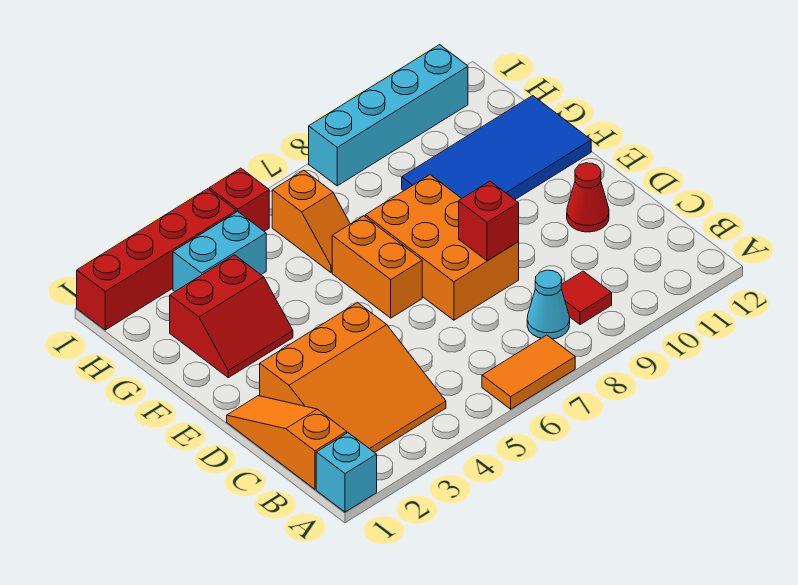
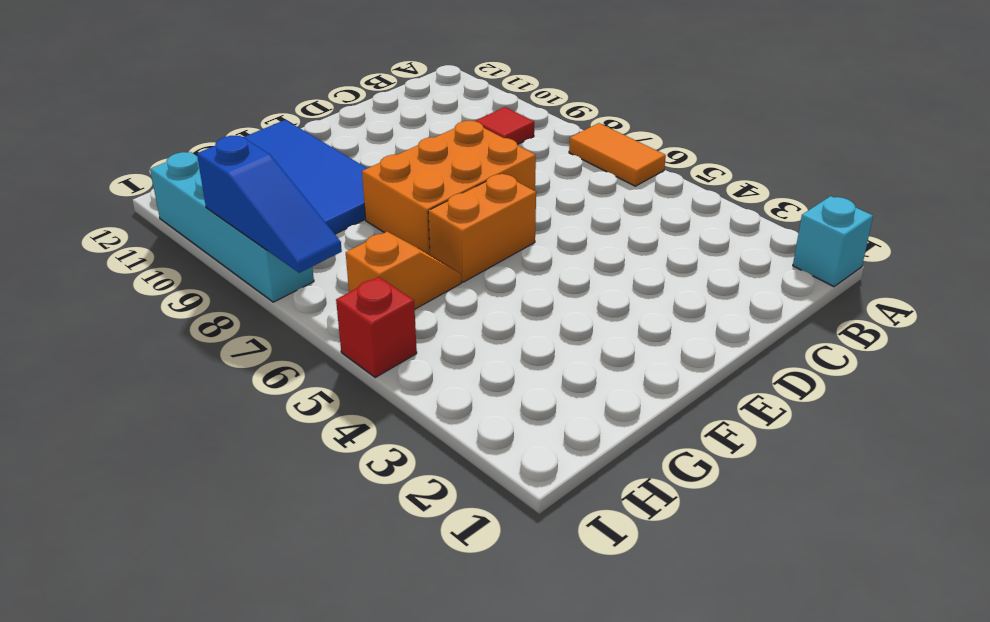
blue 1x3 slope [197,136,342,273] -> none
none -> orange 1x3 slope [227,396,347,489]
none -> orange 3x3 slope [260,303,446,453]
none -> cyan 1x1 cone [527,270,570,339]

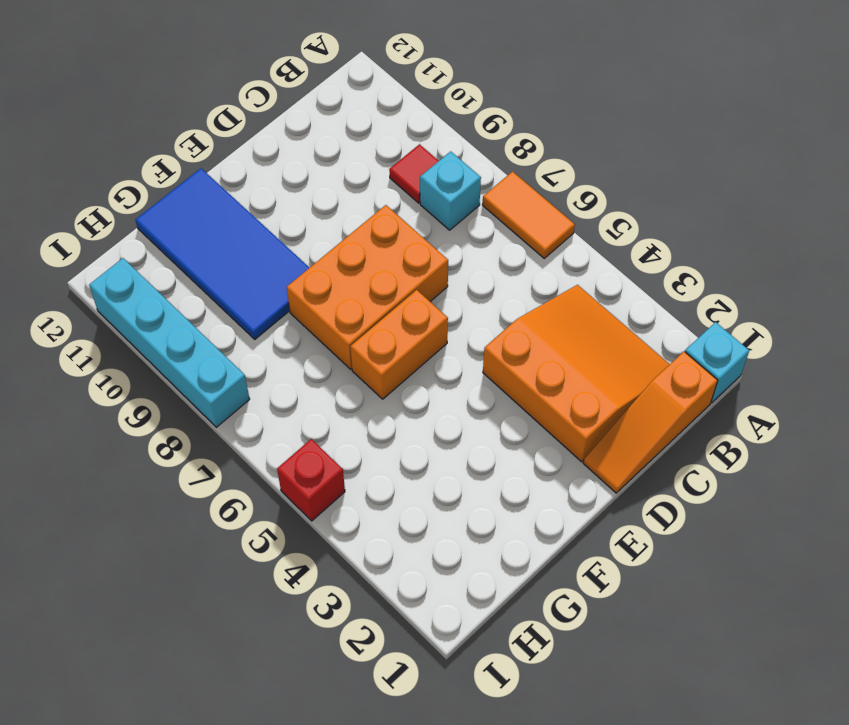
cyan 1x1 brick [420,151,481,230] -> cyan 1x1 cone [527,270,570,339]
none -> red 1x1 cone [567,163,609,232]
none -> red 2x2 slope [170,255,293,378]
none -> orange 1x2 slope [272,170,350,272]

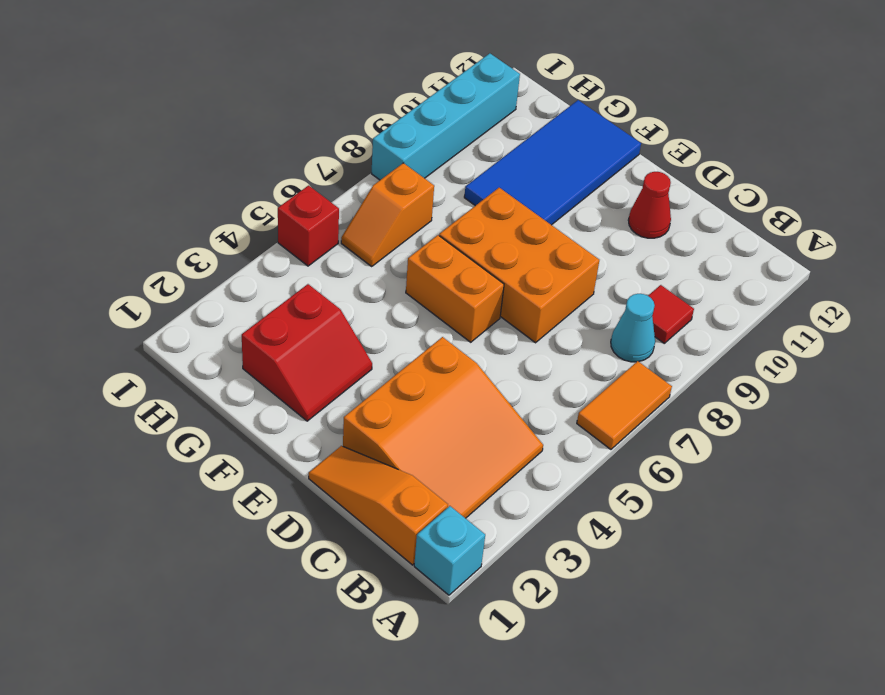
orange 1x2 slope [341,163,434,266] -> orange 1x2 slope turned to [272,170,350,272]
none -> cyan 1x2 brick [173,211,266,291]
none -> red 1x4 brick [77,189,236,330]
none -> red 1x1 brick [459,181,519,261]

